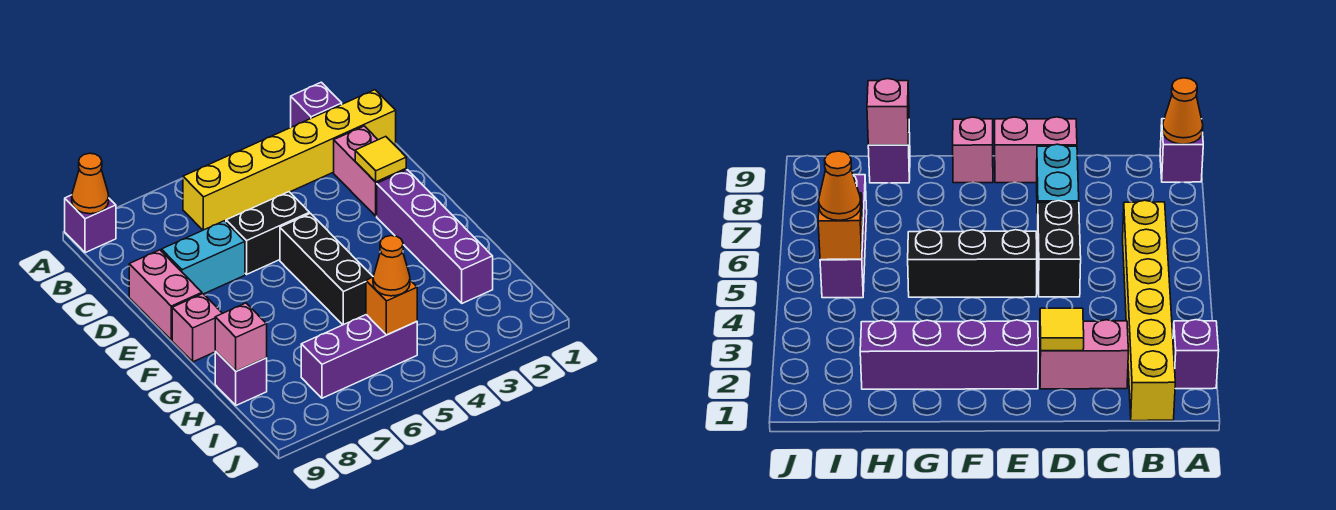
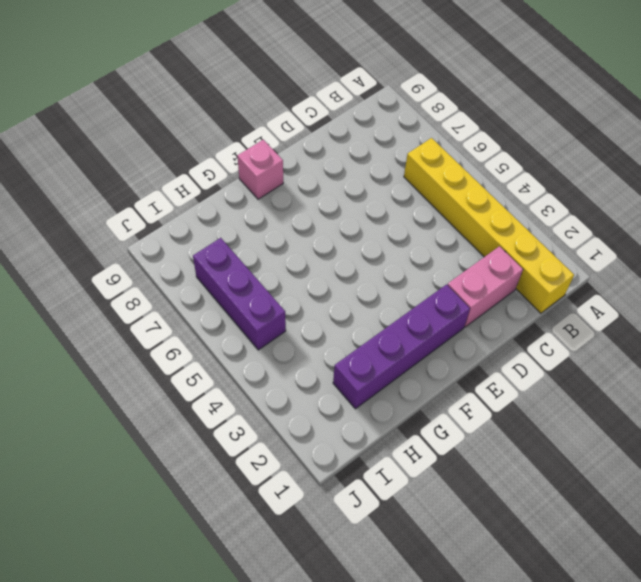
none -> purple 1x1 brick [291,82,342,127]
none -> purple 1x1 brick [65,195,116,253]
none -> black 1x2 brick [226,192,310,274]

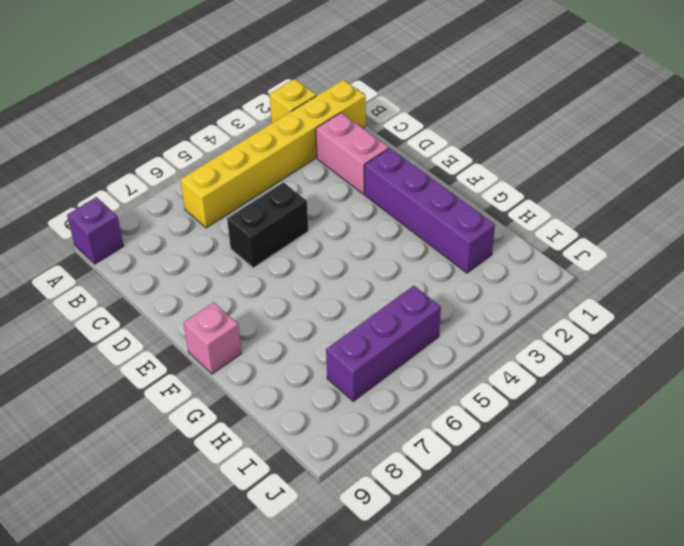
yellow 1x1 brick [269,79,316,123] -> purple 1x1 brick [291,82,342,127]
none -> cyan 1x2 brick [161,221,245,294]
none -> pink 1x2 brick [129,250,202,340]
none -> black 1x3 brick [280,214,373,325]

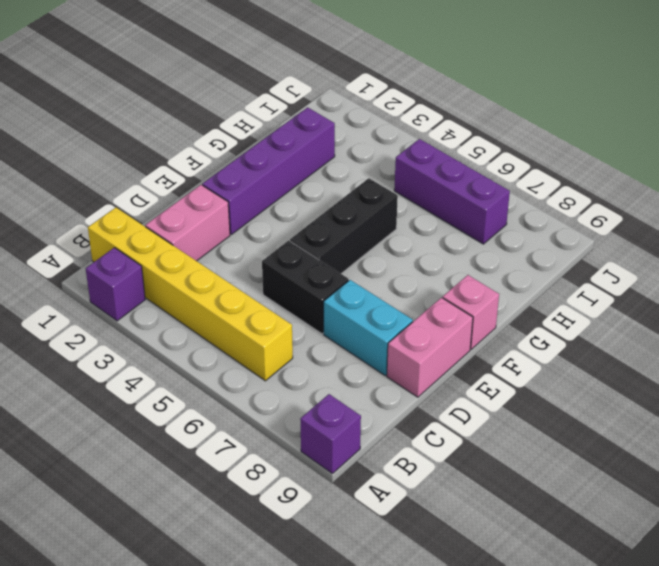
none -> purple 1x1 brick [215,351,267,405]
none -> orange 1x1 cone [72,153,109,214]
none -> yellow 1x1 tile [355,137,406,182]

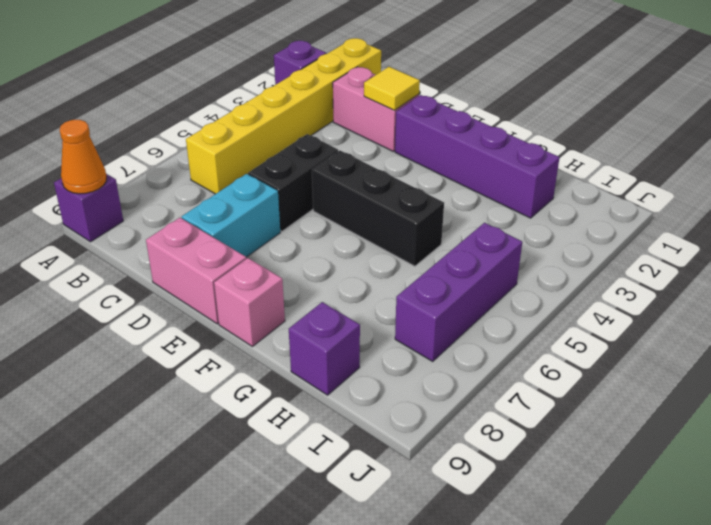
none -> pink 1x1 brick [215,303,267,371]
none -> orange 1x1 brick [366,277,417,335]
none -> orange 1x1 cone [373,236,410,296]

